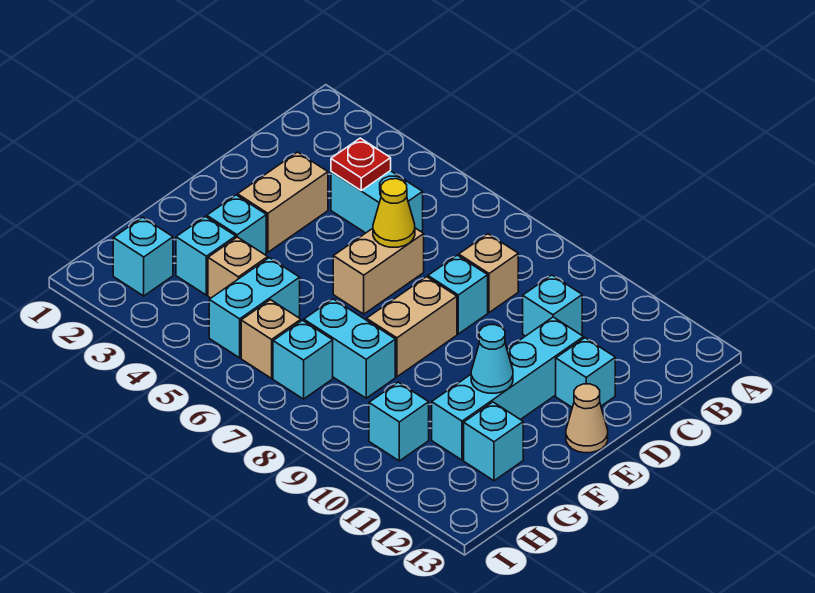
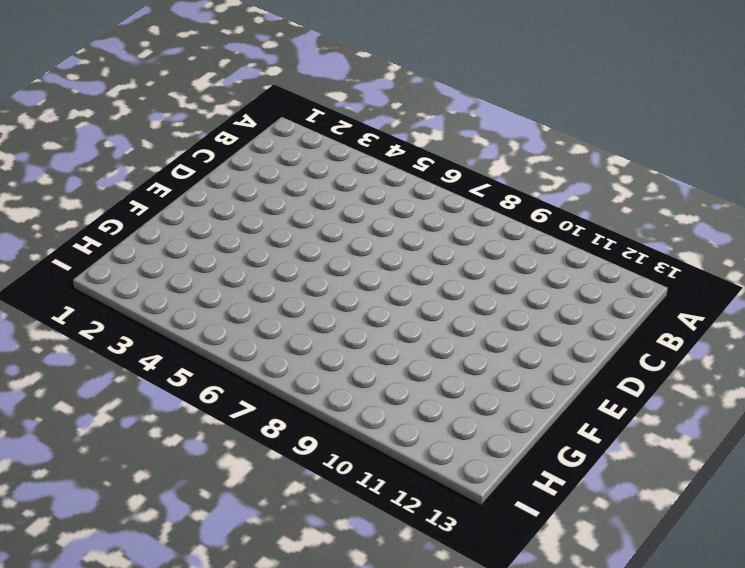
none -> cyan 1x2 brick [331,171,423,233]
none -> tan 1x1 brick [459,234,518,313]
none -> cyan 1x1 brick [523,275,582,336]

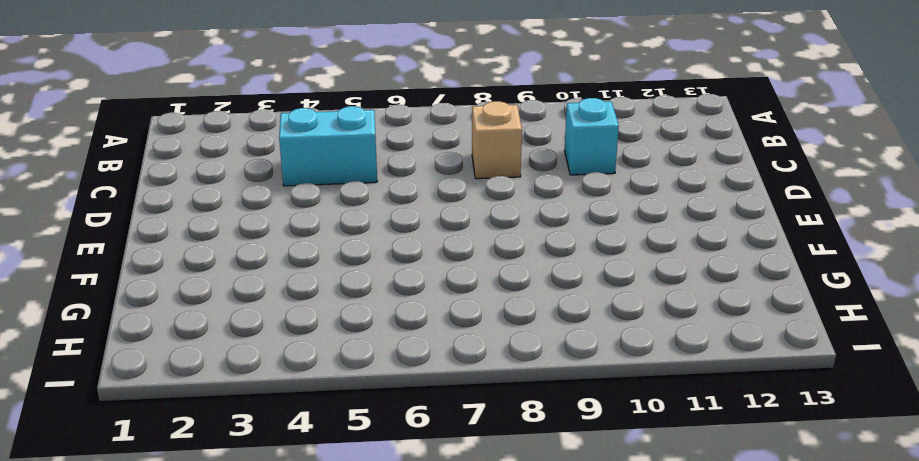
none -> tan 1x2 brick [238,152,328,252]
none -> tan 1x2 brick [333,228,424,314]
none -> cyan 1x1 brick [428,255,488,334]

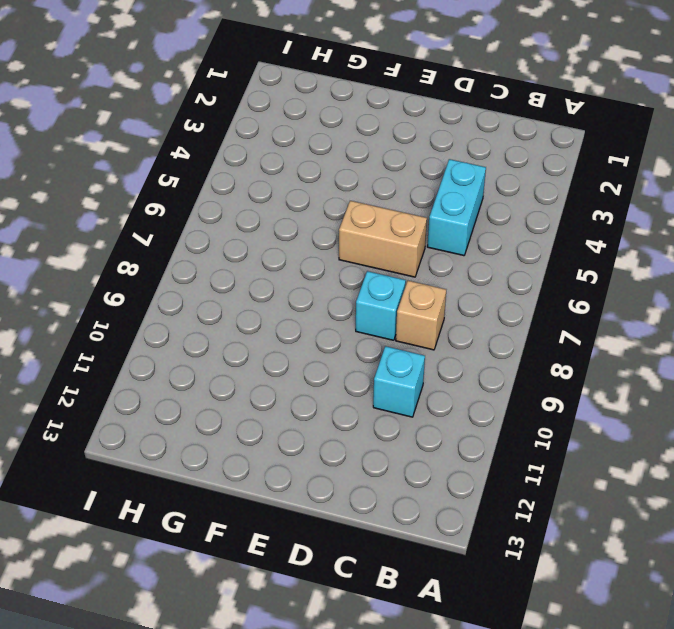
none -> tan 1x2 brick [238,152,328,252]
none -> cyan 1x4 brick [432,317,584,460]
none -> cyan 1x1 brick [556,338,615,407]

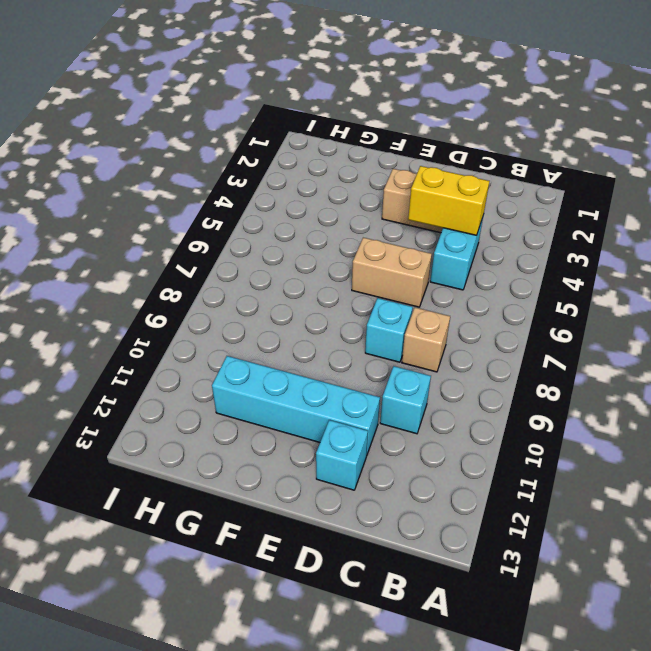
yellow 1x2 brick [408,166,490,236] -> red 1x1 plate [331,138,391,190]
none -> tan 1x2 brick [367,277,457,377]
none -> tan 1x1 cone [566,384,608,453]
none -> cyan 1x1 brick [207,195,266,254]

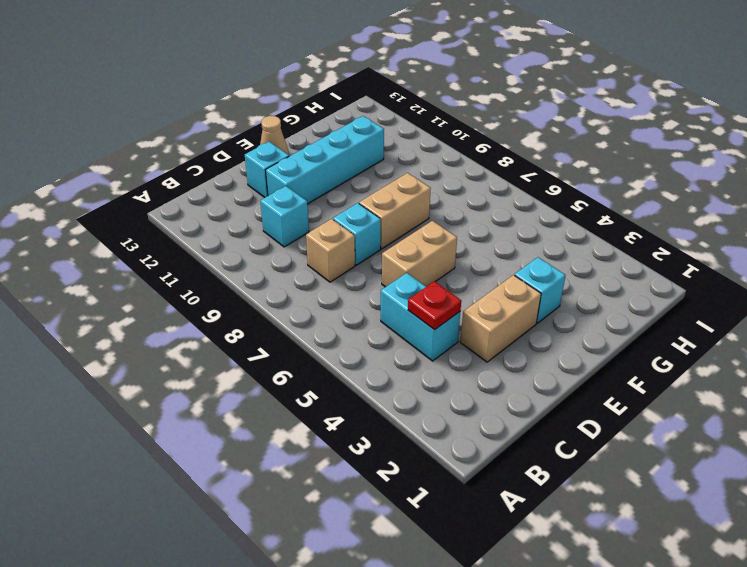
none -> cyan 1x1 brick [176,216,236,295]
none -> tan 1x1 brick [208,237,268,298]
none -> cyan 1x2 brick [209,258,300,358]

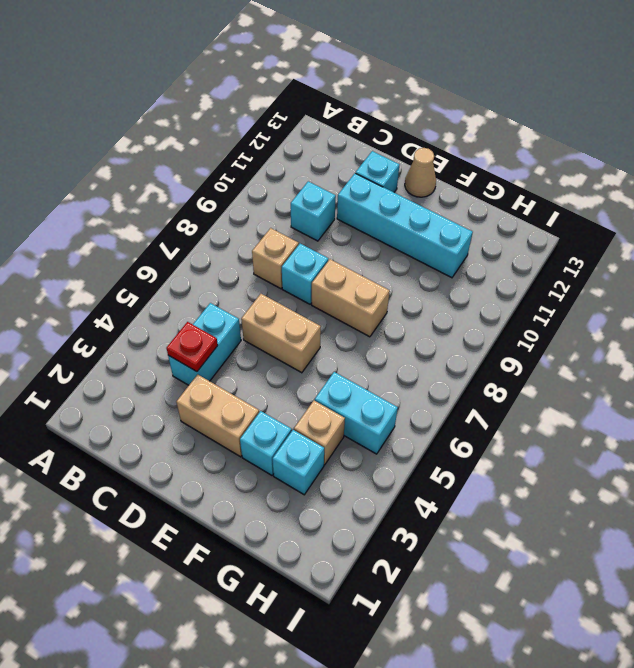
none -> cyan 1x2 brick [304,299,395,398]
none -> cyan 1x1 brick [464,402,523,481]
none -> cyan 1x1 brick [113,217,173,296]

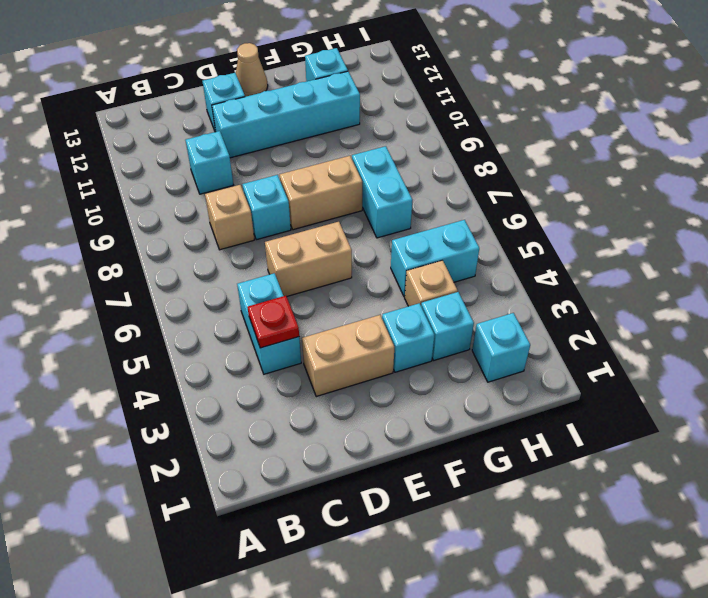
none -> tan 1x1 brick [241,300,301,378]
none -> cyan 1x1 brick [273,320,333,399]
none -> cyan 1x1 brick [369,382,429,461]

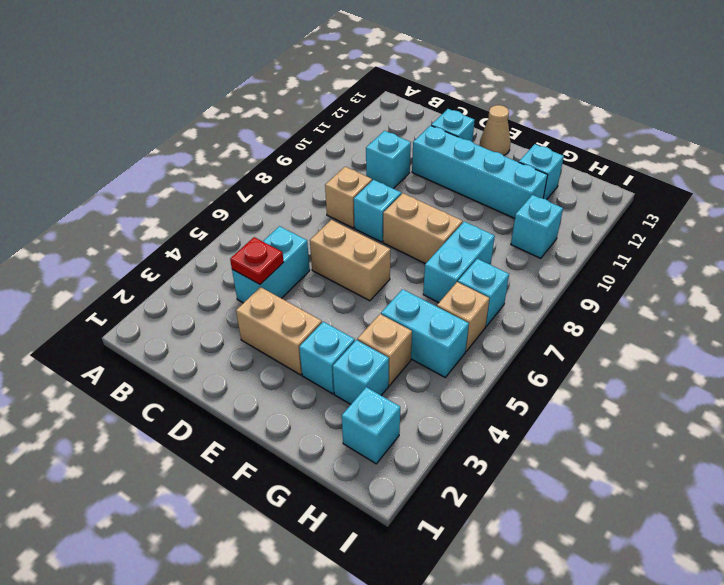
none -> yellow 1x1 cone [373,179,415,247]
none -> cyan 1x1 cone [471,325,513,393]

